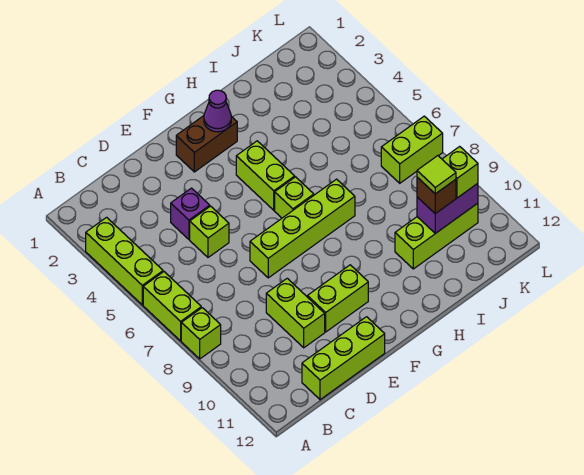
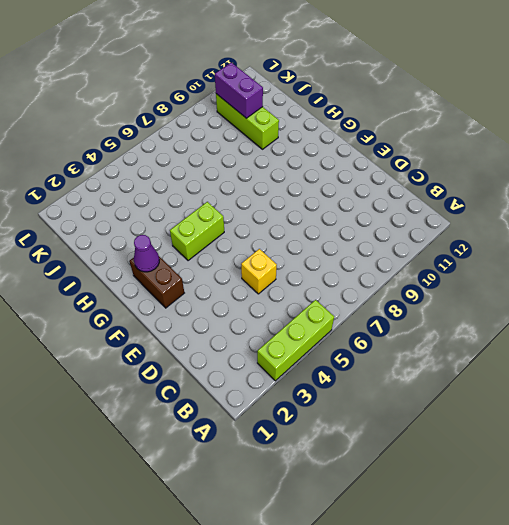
yellow 1x1 brick [241,249,277,294] -> lime 1x1 brick [190,206,229,257]
none -> lime 1x2 brick [143,272,201,341]
none -> lime 1x1 brick [181,308,221,359]
none -> lime 1x3 brick [302,317,385,400]

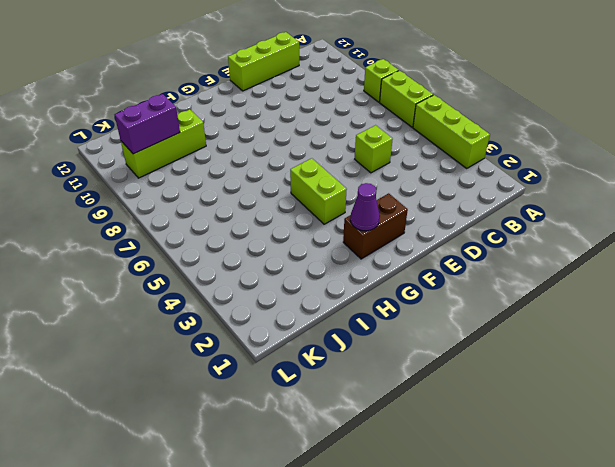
none -> purple 1x1 brick [171,188,210,239]
none -> lime 1x2 brick [266,278,325,348]
none -> lime 1x4 brick [250,179,355,278]

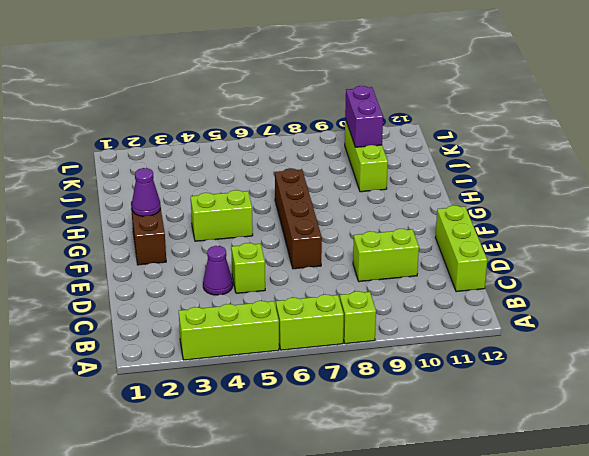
purple 1x1 cone [203,246,233,295] -> purple 1x1 brick [171,188,210,239]
brown 1x4 brick [275,168,322,269] -> lime 1x4 brick [250,179,355,278]
none -> lime 1x2 brick [307,265,368,332]
none -> lime 1x1 brick [275,177,314,218]
none -> lime 1x2 brick [381,116,443,183]

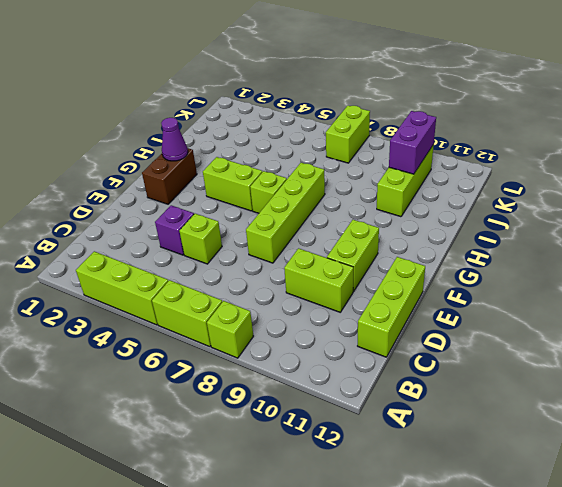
none -> brown 1x1 brick [417,177,456,214]
none -> lime 1x1 brick [442,146,478,198]
none -> lime 1x1 tile [417,156,456,194]

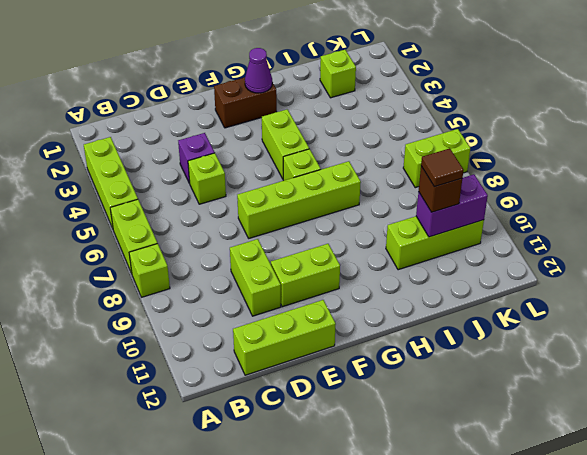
lime 1x1 brick [320,50,356,98] -> lime 1x1 brick moved to [442,146,478,198]
brown 1x1 tile [421,148,463,187] -> lime 1x1 tile [417,156,456,194]

